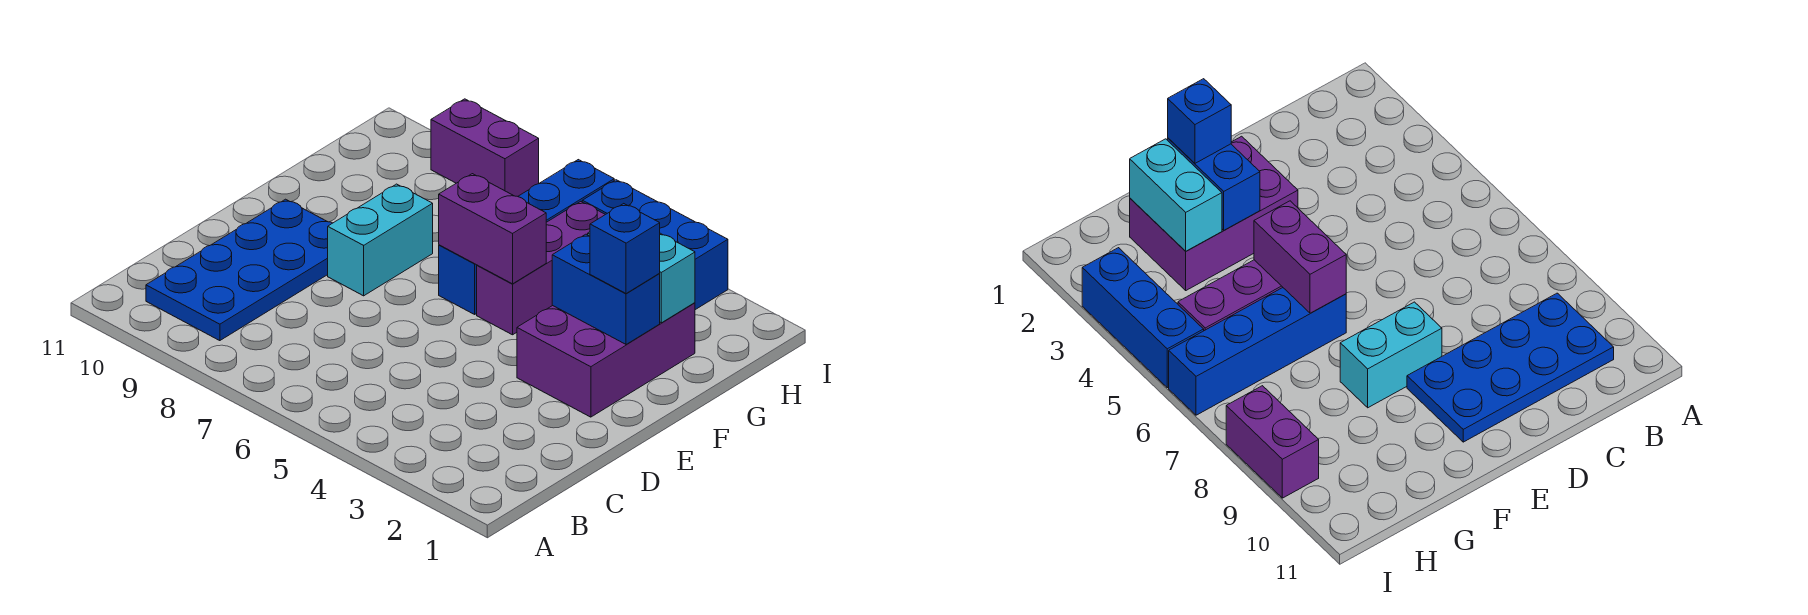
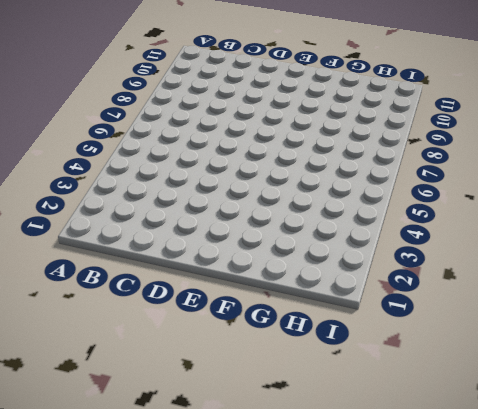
none -> blue 2x4 plate [146,199,332,341]
none -> purple 2x3 brick [517,303,695,417]

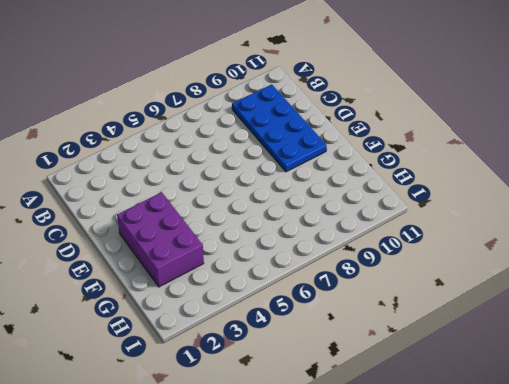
none -> cyan 1x2 brick [328,184,433,296]
none -> purple 1x3 brick [477,202,605,335]

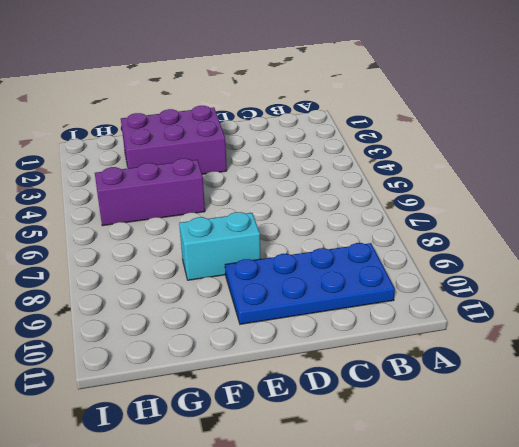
none -> blue 1x4 brick [439,160,614,314]
none -> blue 1x3 brick [582,180,728,310]

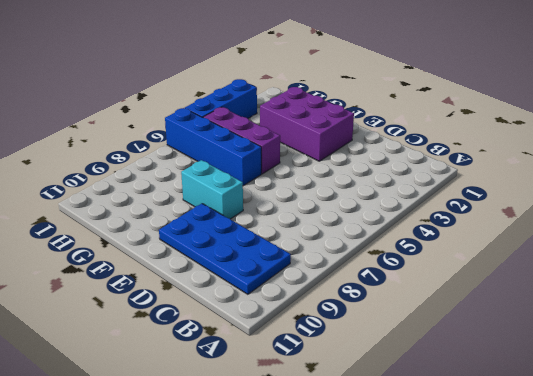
none -> purple 1x2 brick [431,99,539,196]
none -> blue 1x2 brick [552,234,660,344]

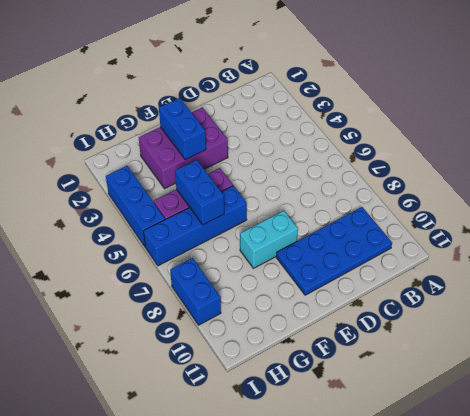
blue 1x2 brick [175,160,224,225] -> none
blue 1x2 brick [170,258,221,325] -> purple 1x2 brick [431,99,539,196]
none -> purple 1x2 brick [439,174,546,284]
none -> cyan 1x2 brick [588,232,695,323]

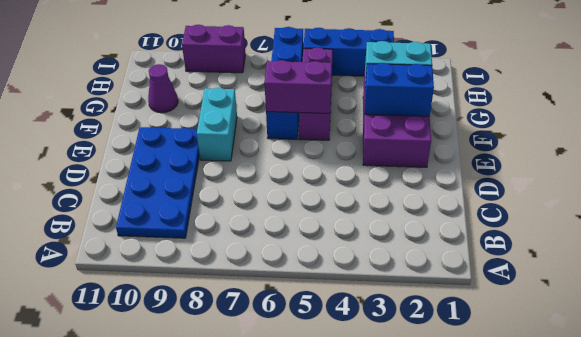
purple 1x1 cone [148,64,178,113] -> none
none -> blue 1x1 brick [590,204,660,294]

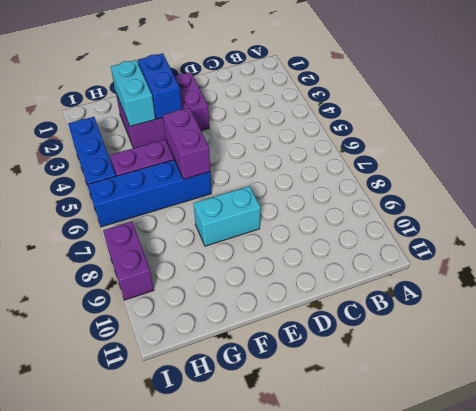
none -> blue 2x4 plate [146,199,332,341]
none -> blue 1x1 brick [590,204,660,294]

